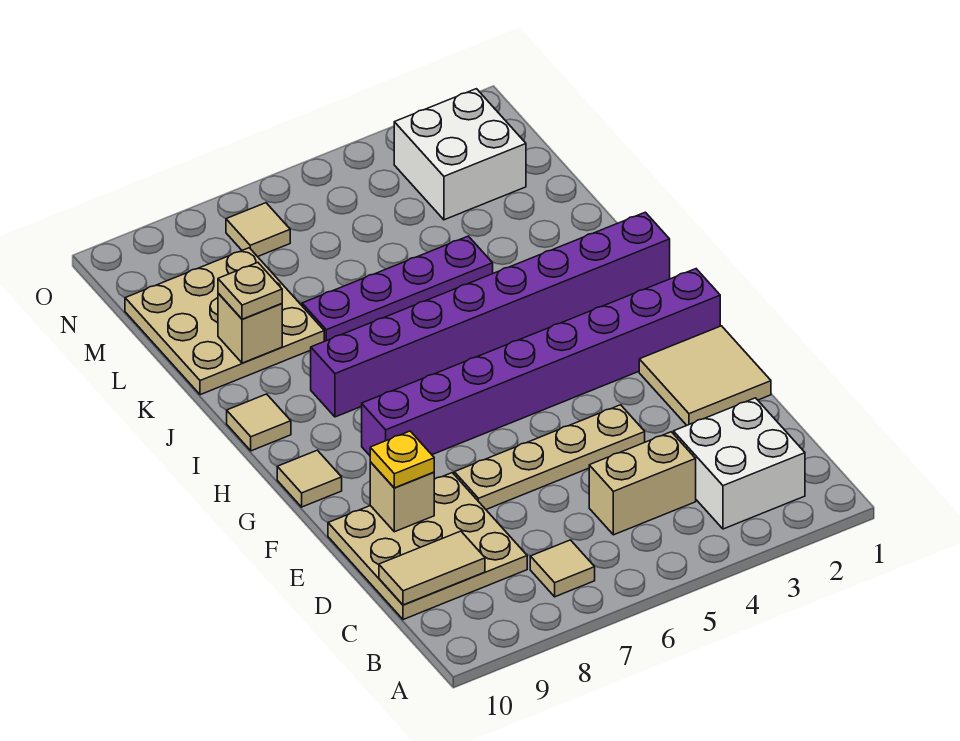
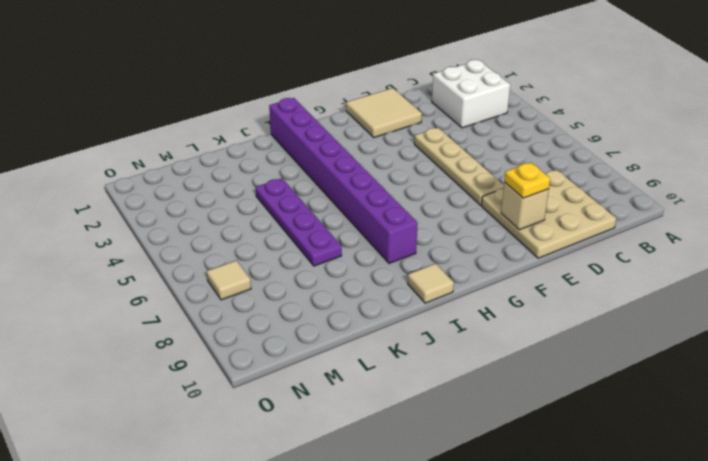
none -> tan 1x1 tile [530,540,595,597]
none -> tan 1x2 brick [589,432,696,535]
none -> purple 1x8 brick [362,269,720,455]

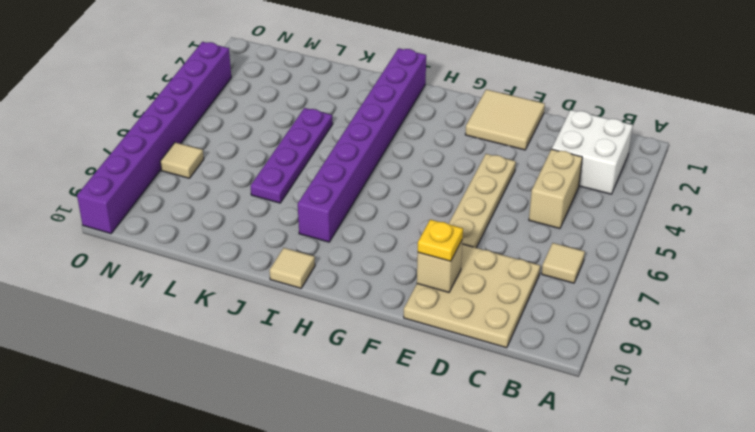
purple 1x8 brick [77,42,231,234] -> purple 1x8 brick moved to [362,269,720,455]
none -> tan 1x1 tile [277,450,342,507]
none -> tan 3x3 plate [125,248,324,395]
none -> white 2x2 brick [394,89,526,220]

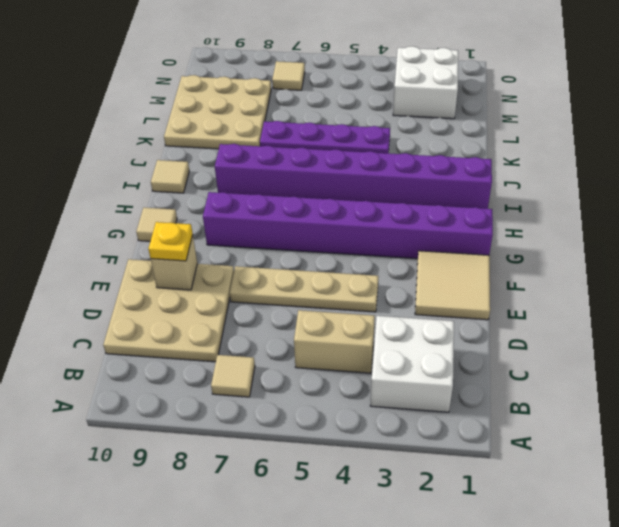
none -> tan 1x2 tile [379,531,485,605]
none -> tan 1x1 brick [218,293,282,363]
none -> tan 1x1 plate [218,263,282,319]

